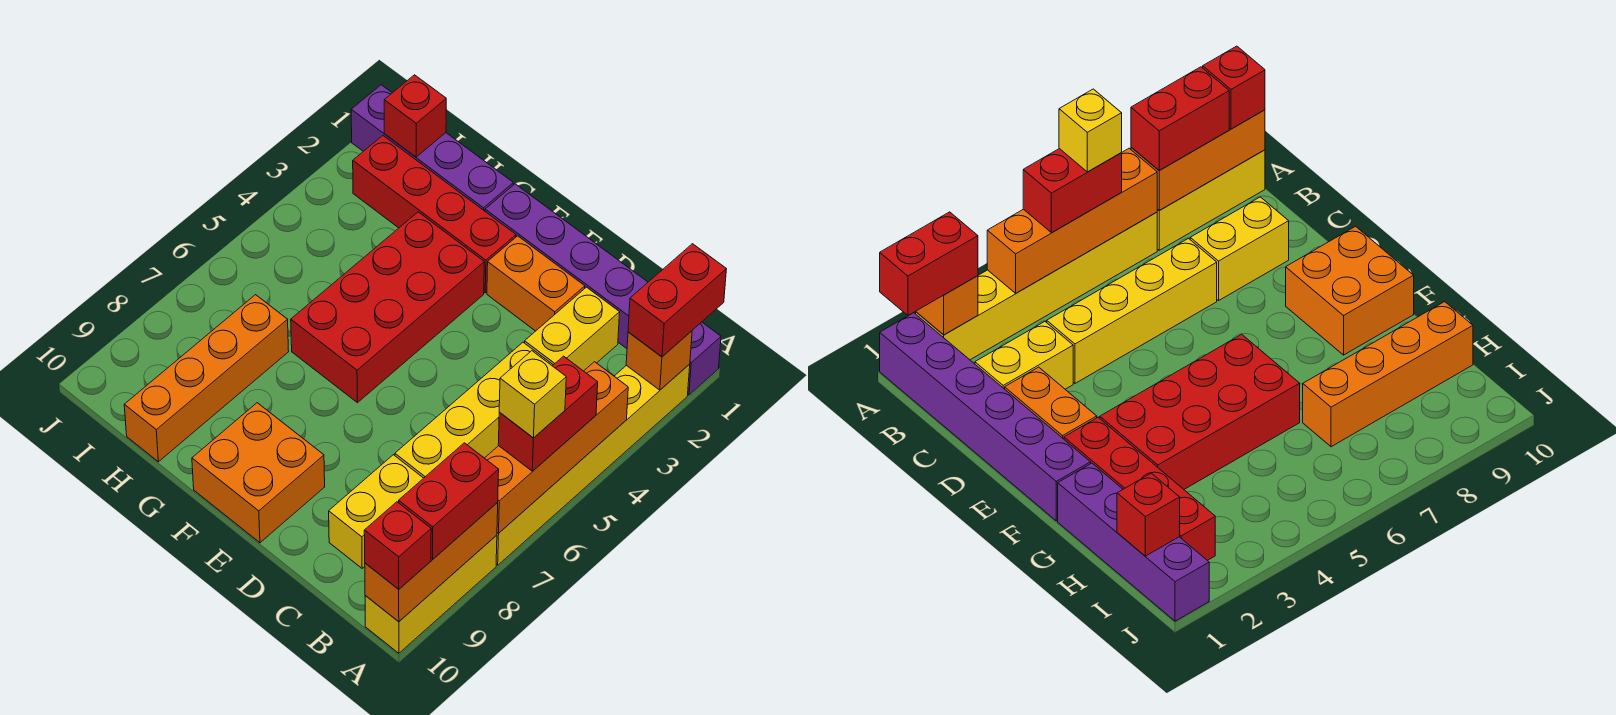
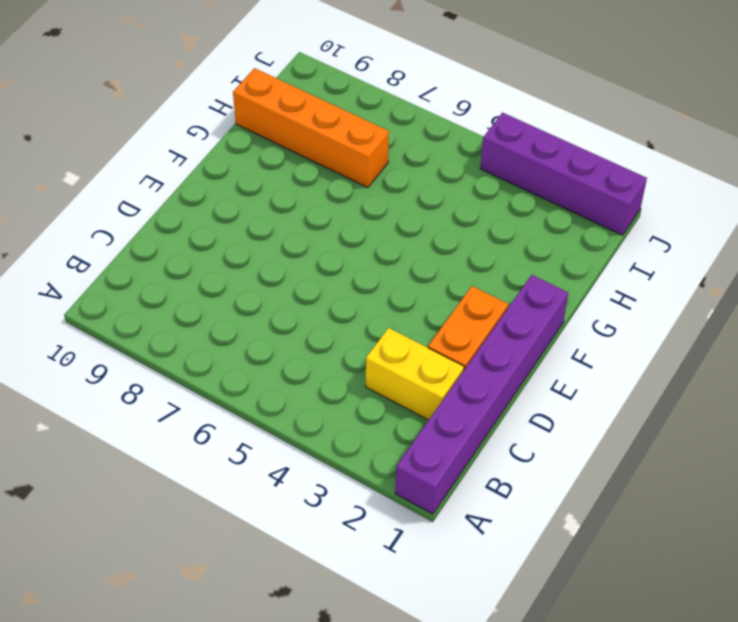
purple 1x4 brick [480,113,647,235] -> purple 1x4 brick turned to [351,85,513,211]
none -> yellow 1x6 brick [496,364,690,565]
none -> yellow 1x3 brick [365,535,497,653]
none -> yellow 1x4 brick [395,342,553,478]

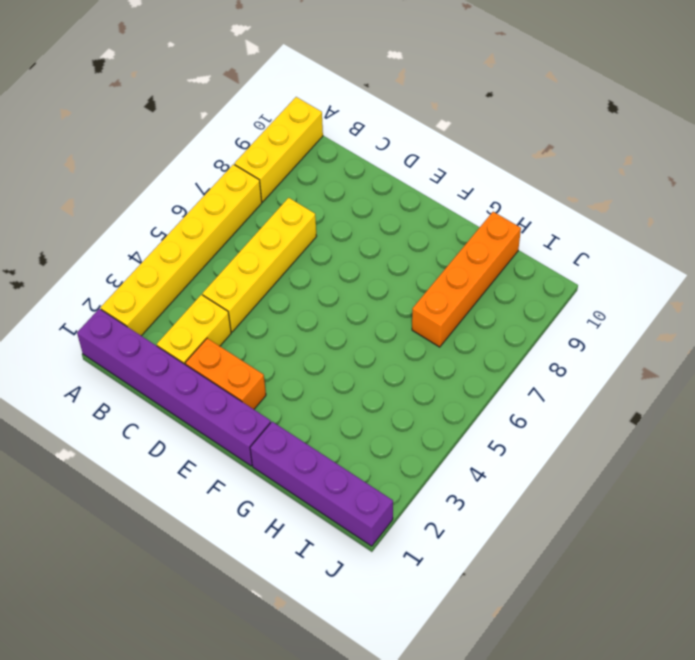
none -> yellow 1x2 brick [329,455,423,568]
none -> orange 2x2 brick [192,403,325,543]
none -> red 1x4 brick [353,136,516,293]

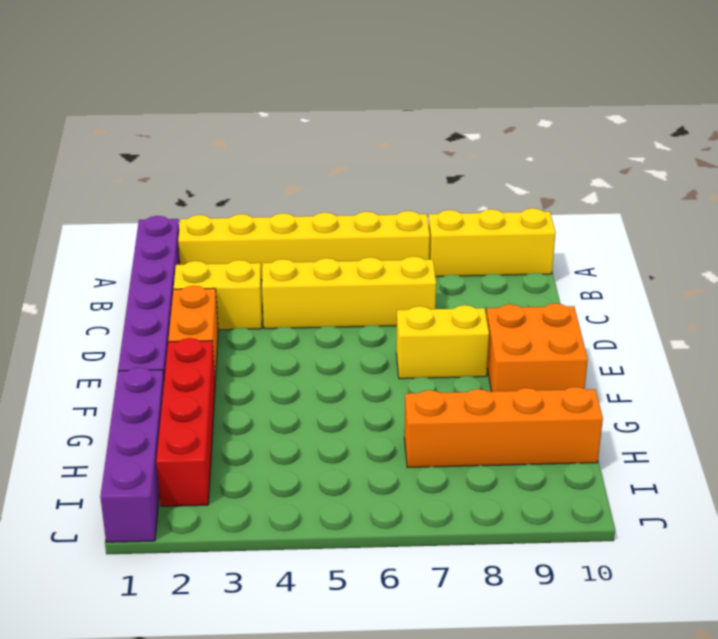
yellow 1x2 brick [396,305,489,379] -> yellow 1x2 brick moved to [329,455,423,568]
none -> red 2x4 brick [291,212,484,403]
none -> orange 1x1 brick [626,331,692,390]
none -> orange 1x4 brick [485,362,628,533]

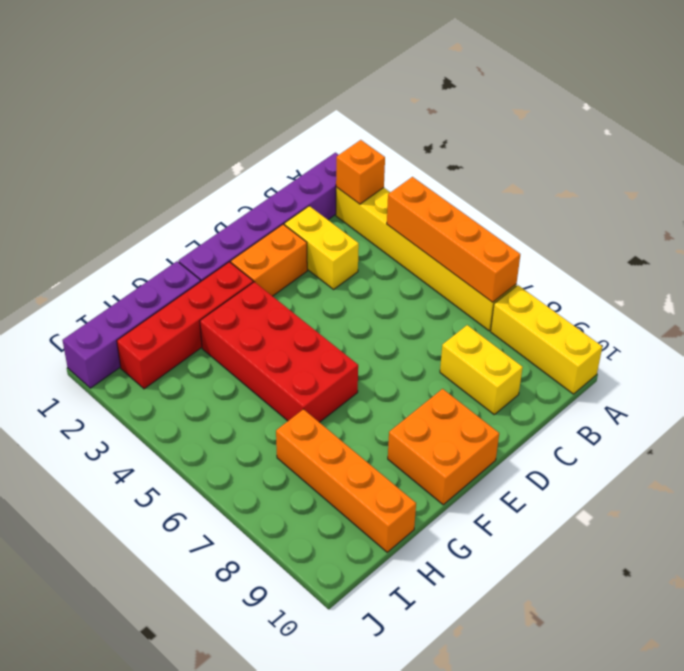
none -> yellow 1x4 brick [395,342,553,478]
none -> orange 1x3 brick [365,503,498,622]
none -> red 1x1 brick [384,75,446,157]

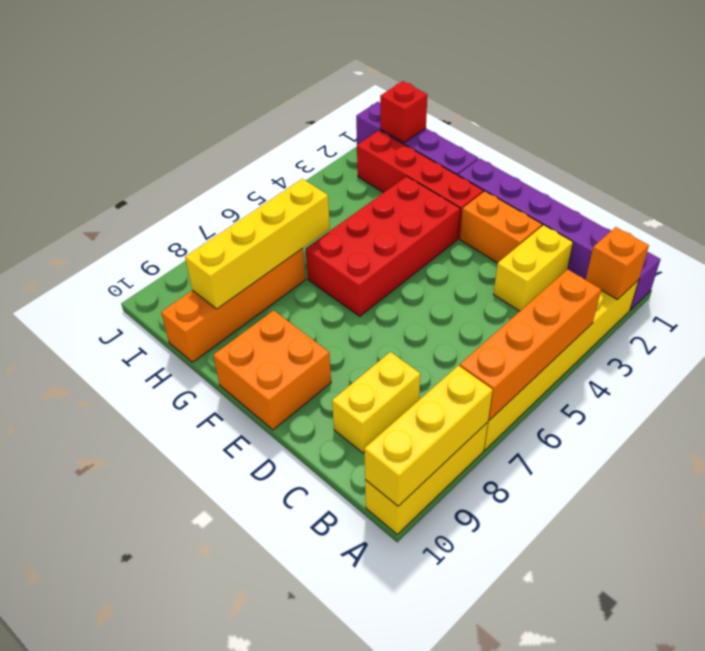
yellow 1x3 brick [364,366,493,506] -> orange 1x3 brick [365,503,498,622]
yellow 1x4 brick [185,179,330,309] -> yellow 1x4 brick moved to [395,342,553,478]
none -> red 1x2 brick [628,244,726,357]
none -> red 1x2 brick [498,356,598,471]
none -> red 1x2 brick [399,443,499,559]

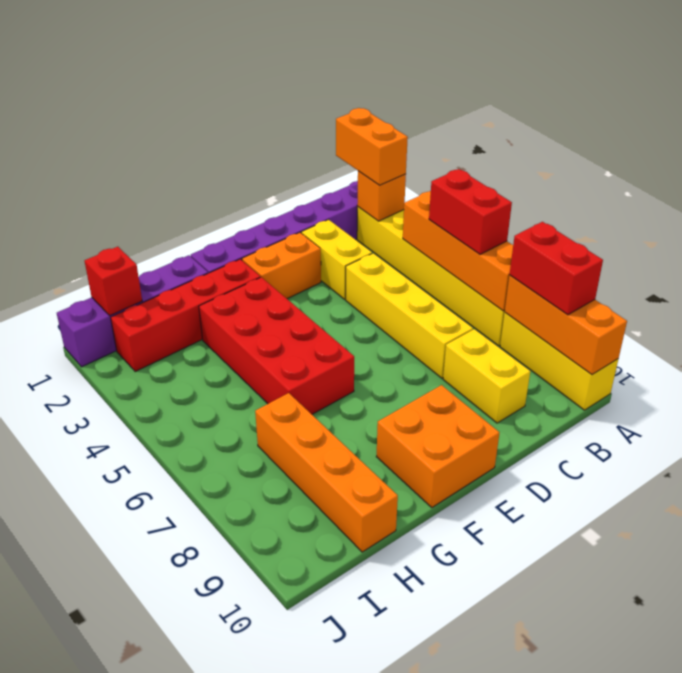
orange 1x2 brick [336,108,408,185] -> red 1x2 brick [628,244,726,357]
none -> red 1x1 brick [364,502,431,589]
none -> yellow 1x1 brick [499,351,566,438]

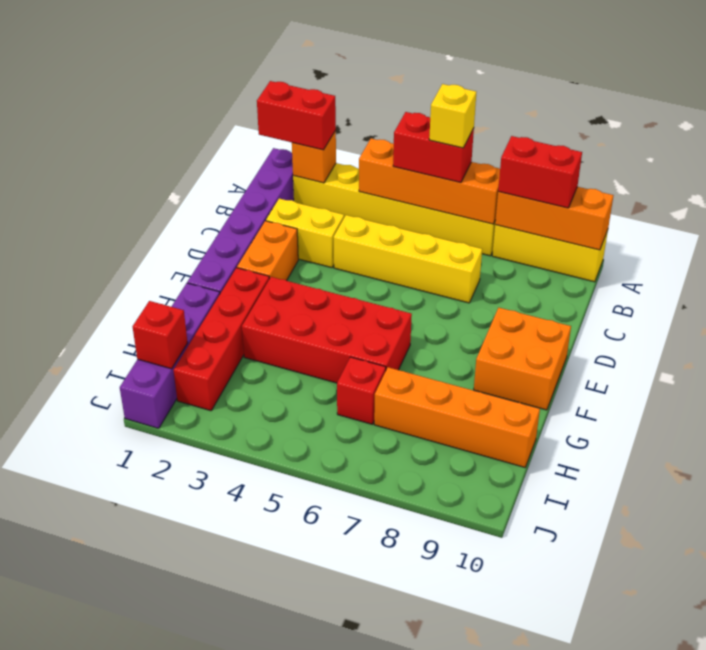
red 1x1 brick [337,357,386,424] -> red 1x1 brick moved to [364,502,431,589]
none -> yellow 1x2 brick [329,455,423,568]

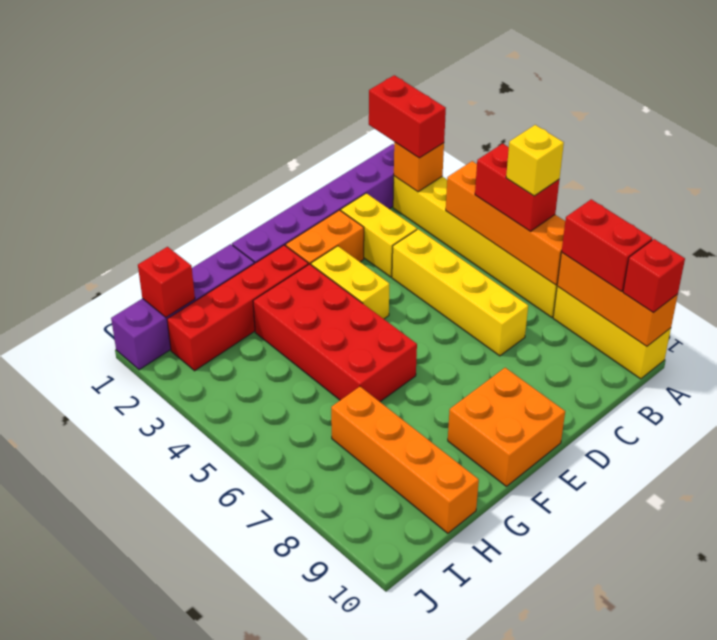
yellow 1x2 brick [311,246,389,319] -> yellow 1x2 brick moved to [329,455,423,568]

